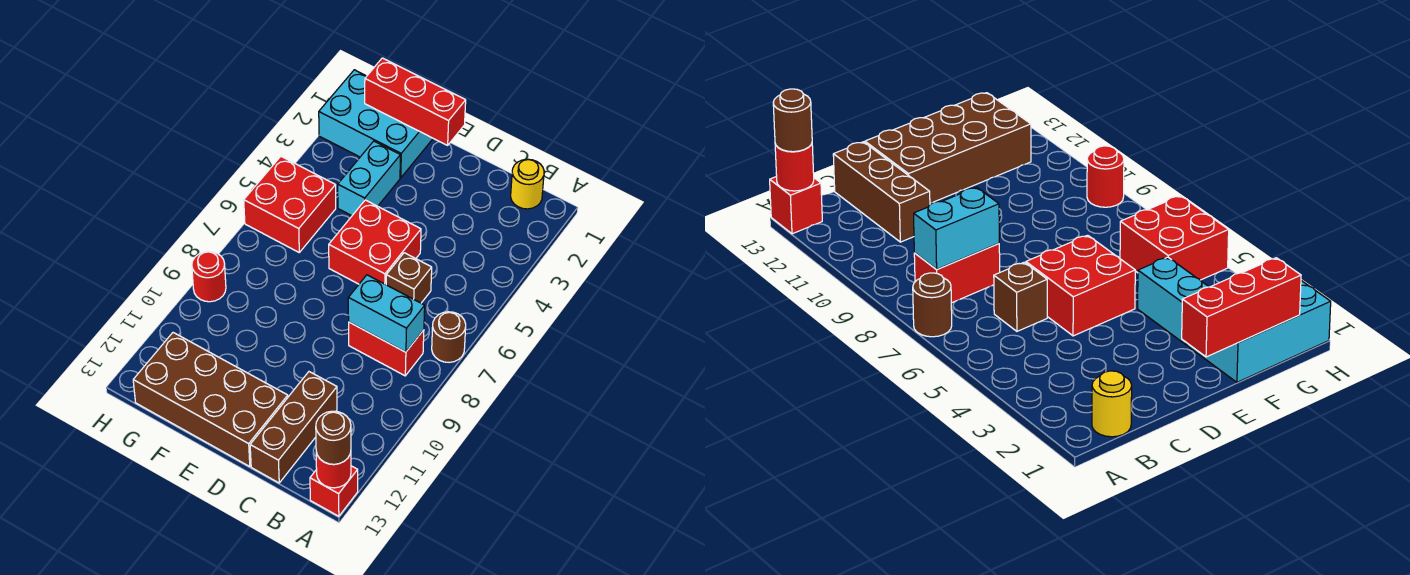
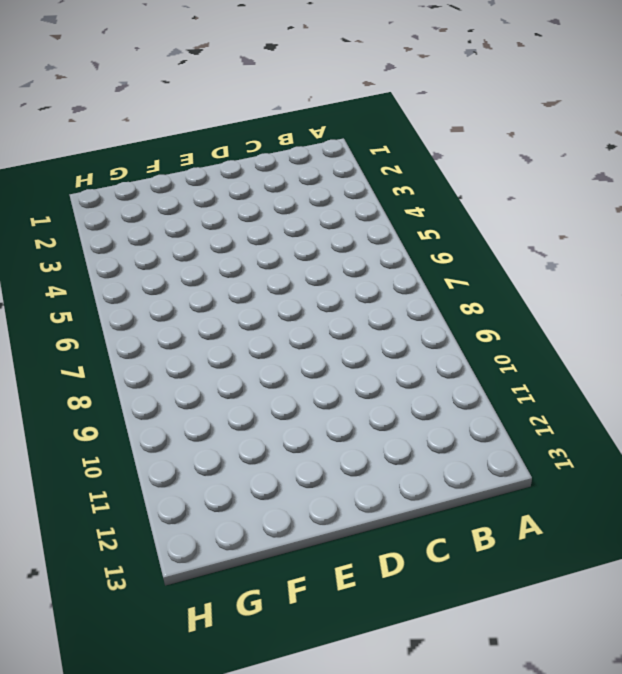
none -> brown 1x1 round brick [432,312,466,362]
none -> red 1x1 brick [310,466,358,516]
none -> yellow 1x1 round brick [511,159,544,209]

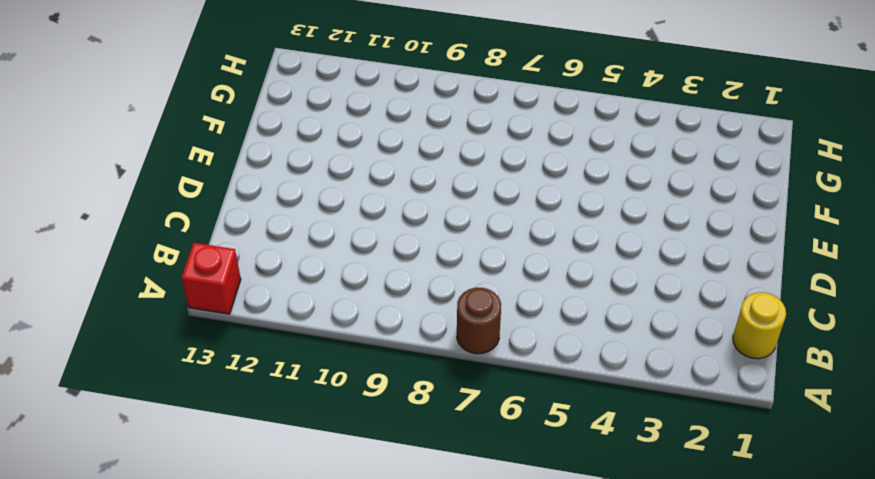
none -> red 1x2 brick [349,322,424,376]
none -> brown 1x1 brick [386,253,432,303]
none -> brown 1x3 brick [250,372,337,483]

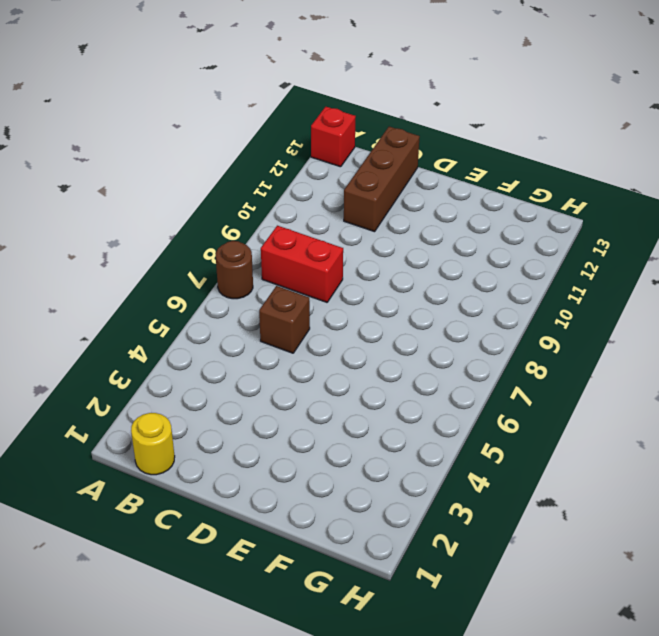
none -> red 2x2 brick [329,200,421,285]
none -> brown 2x4 brick [133,333,288,467]
none -> cyan 2x3 brick [319,70,433,178]

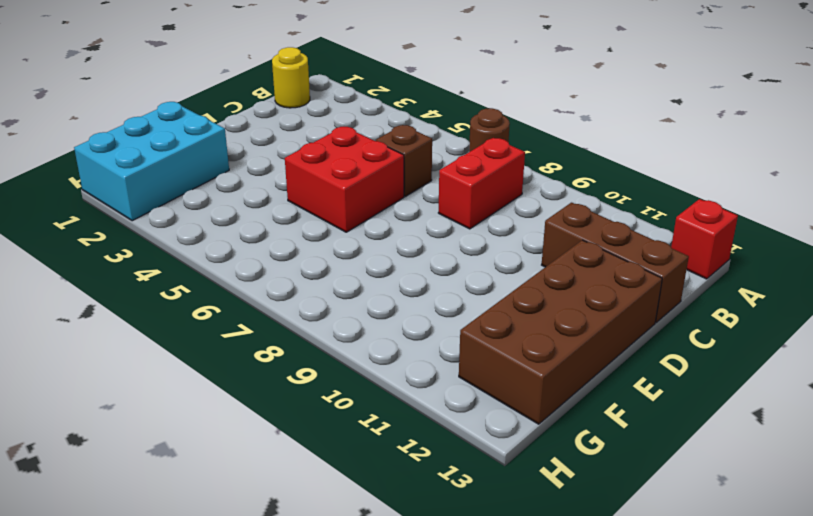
none -> cyan 1x2 brick [338,141,400,216]
none -> red 2x2 brick [244,157,336,252]
none -> red 1x1 round brick [192,251,226,302]

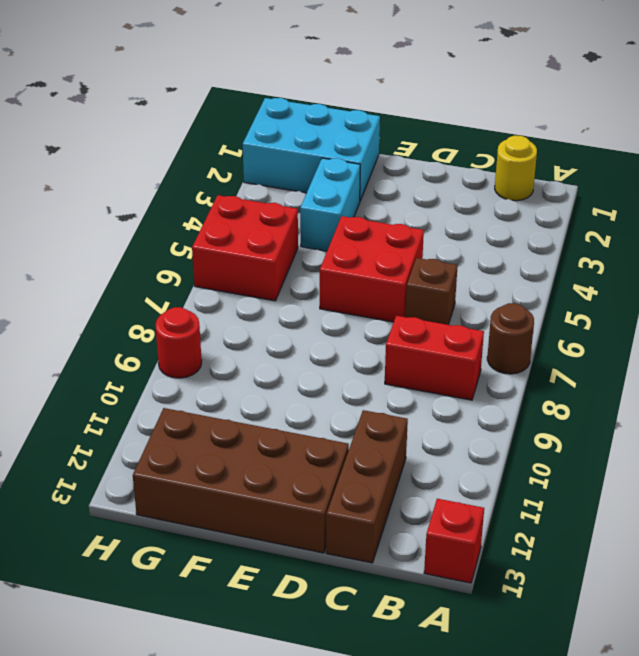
none -> red 1x1 round brick [316,452,351,488]
none -> cyan 1x2 brick [348,275,425,352]
none -> red 1x3 brick [365,58,466,145]

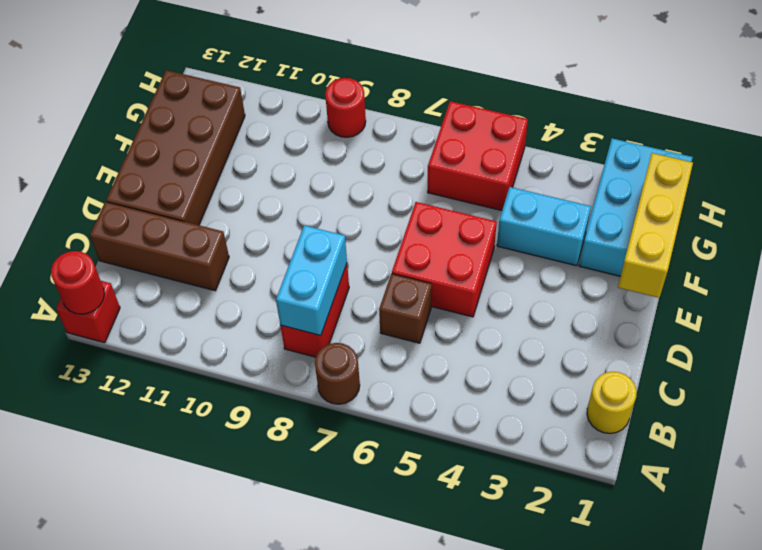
yellow 1x3 brick [618,153,693,298] -> red 1x3 brick [365,58,466,145]
none -> brown 1x1 round brick [316,411,351,464]

